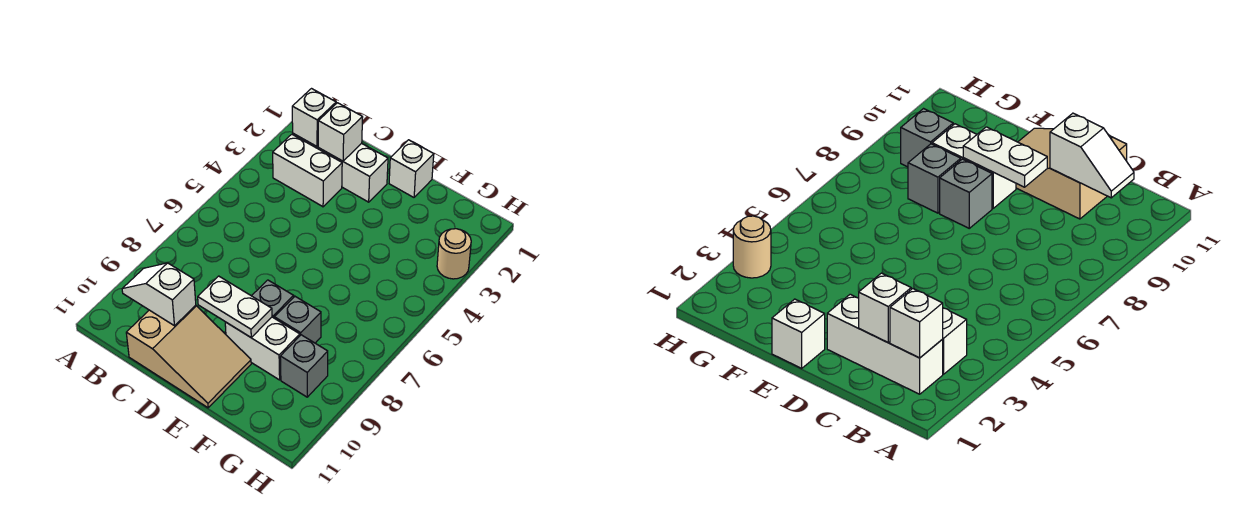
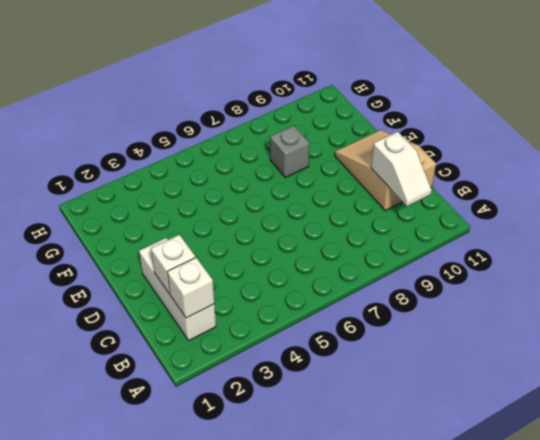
none -> white 1x2 brick [273,134,342,207]
none -> white 1x1 brick [389,140,434,197]
none -> grey 1x1 brick [252,280,294,318]

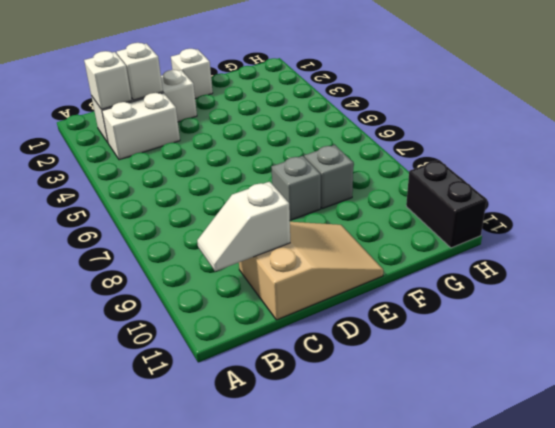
black 1x2 brick [406,160,487,248] -> none
none -> white 1x2 brick [225,317,300,380]
none -> grey 1x1 brick [280,335,328,397]
none -> tan 1x1 round brick [437,229,471,279]

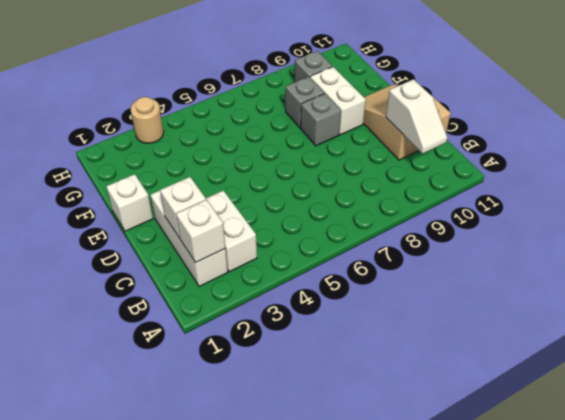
none -> white 1x2 plate [198,276,272,337]

